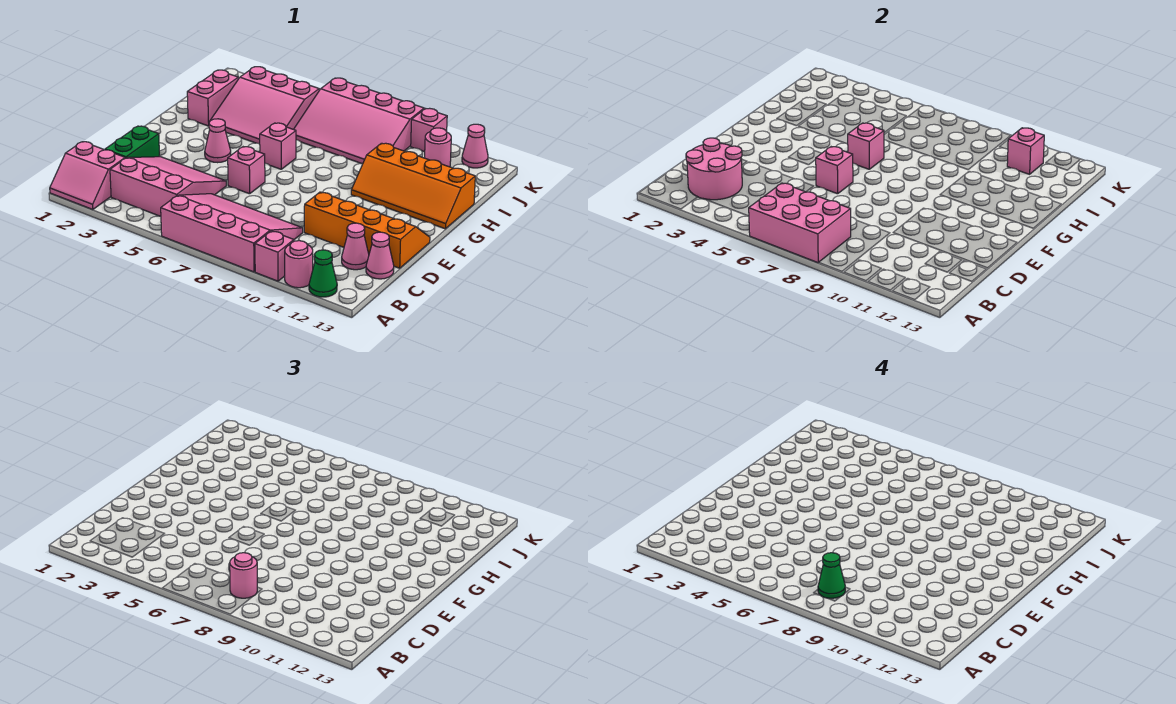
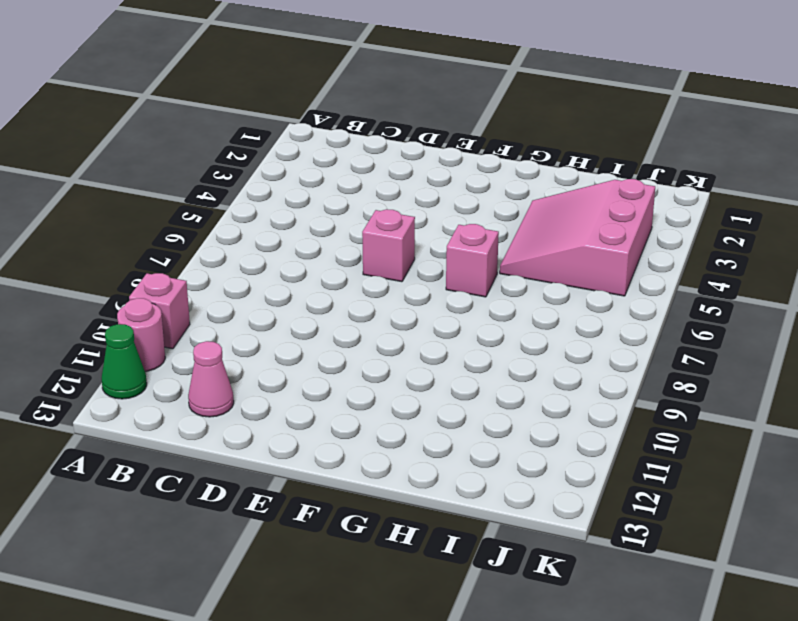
none -> pink 2x2 slope [50,142,125,210]
none -> pink 3x4 slope [161,194,303,272]
none -> pink 3x3 slope [110,157,226,216]

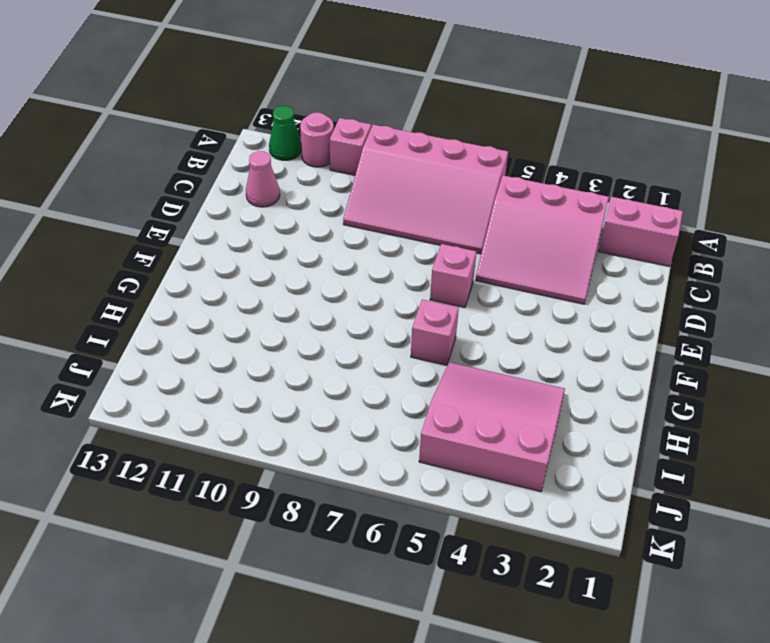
none -> green 1x2 brick [105,126,160,158]
none -> pink 1x1 cone [366,232,394,279]
none -> orange 2x4 slope [304,192,430,268]

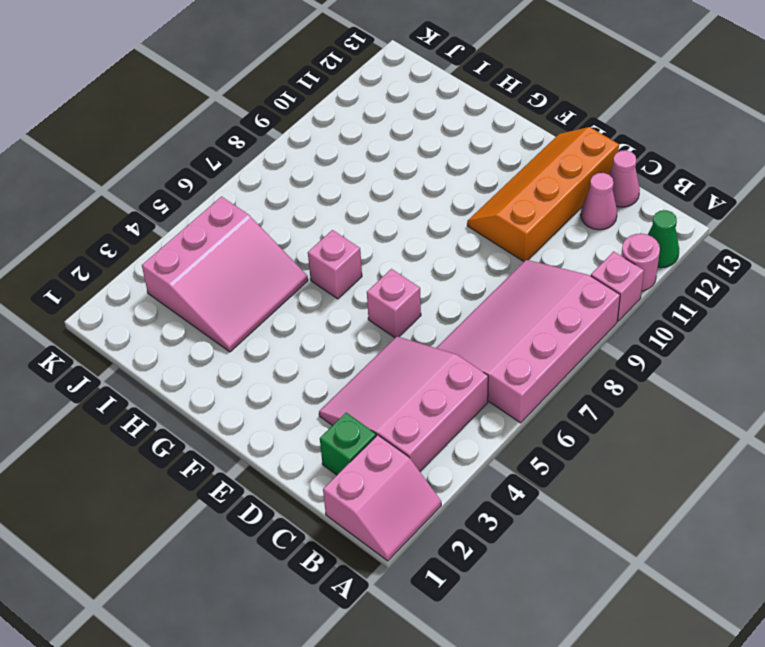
green 1x1 brick [320,413,376,475] -> green 1x2 brick [105,126,160,158]
none -> pink 1x1 cone [205,119,231,163]
none -> orange 2x4 slope [351,143,475,229]
none -> pink 1x2 brick [187,70,238,126]

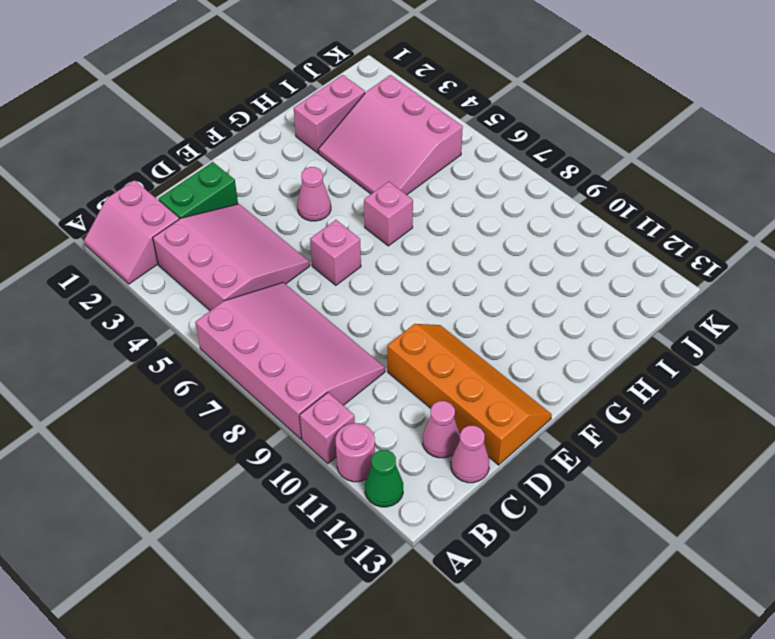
none -> orange 2x4 slope [351,143,475,229]
none -> pink 3x4 slope [294,78,424,164]
none -> pink 1x1 round brick [425,128,451,167]

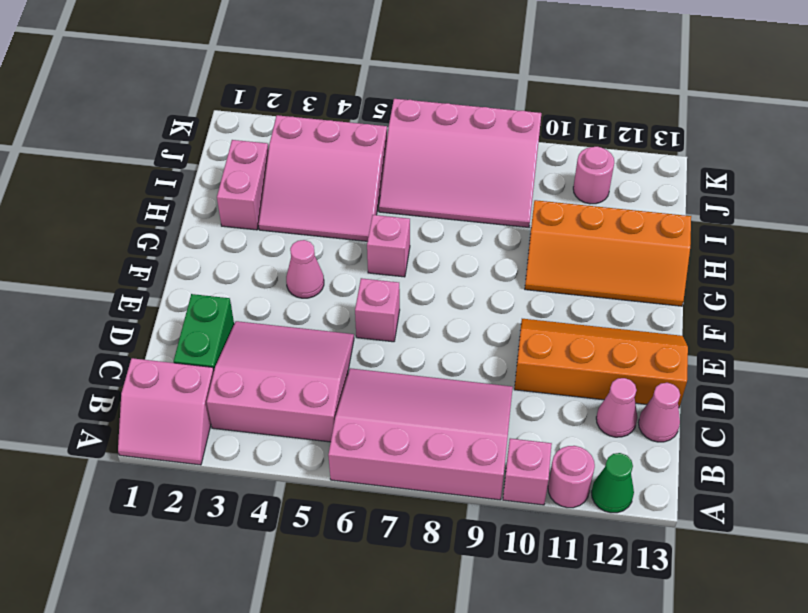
none -> pink 1x1 brick [411,108,447,152]
none -> pink 1x1 cone [462,124,488,168]
none -> pink 2x3 brick [749,183,851,263]

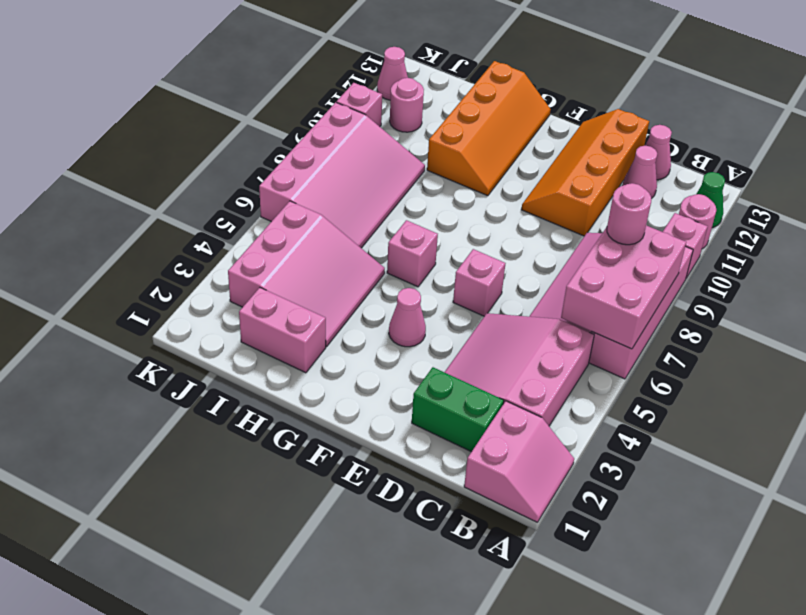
none -> pink 2x2 round brick [686,138,742,200]
none -> pink 1x1 brick [816,147,853,194]
none -> pink 1x1 brick [848,123,884,169]

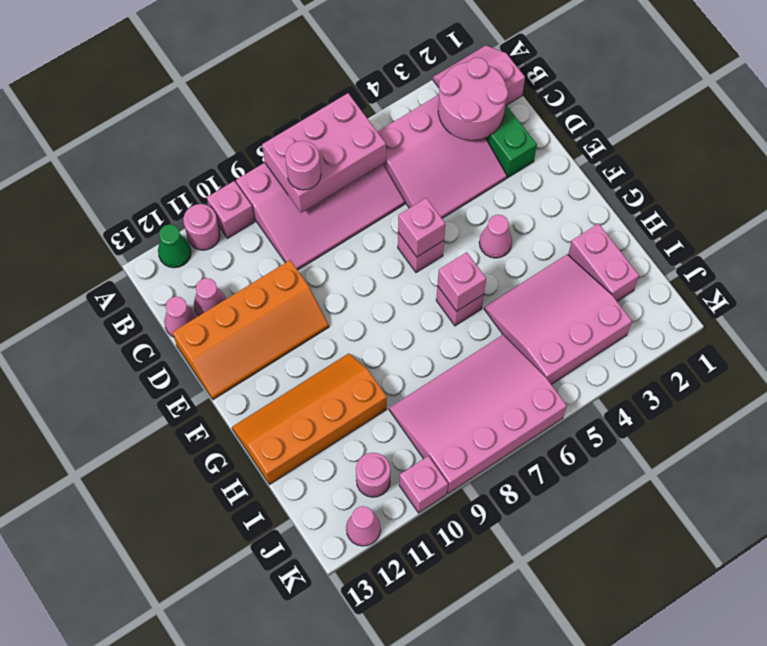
none -> pink 1x1 brick [1007,128,1044,174]
none -> green 1x1 cone [818,553,845,598]

